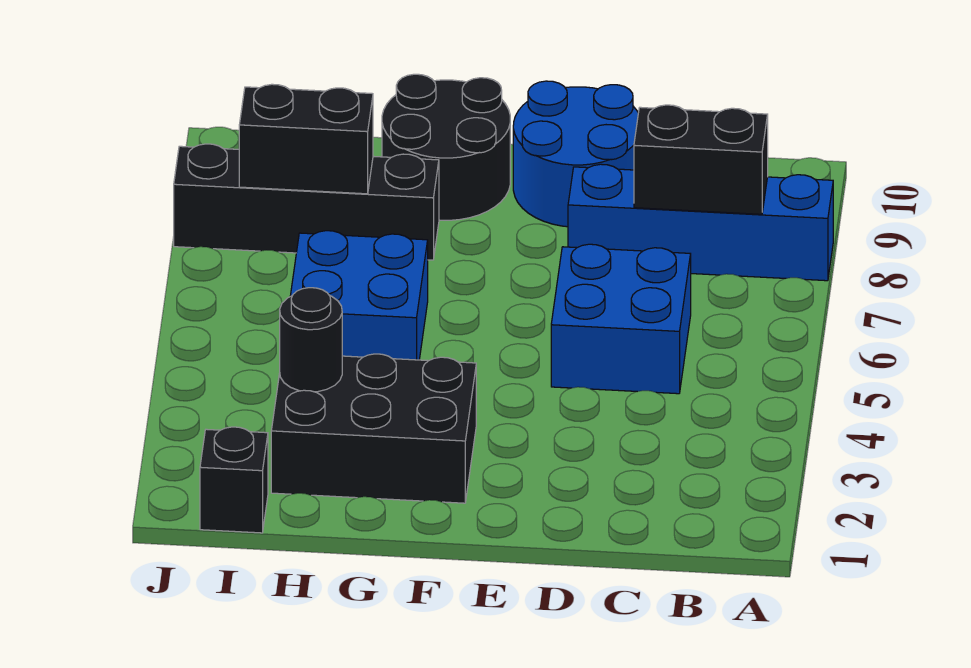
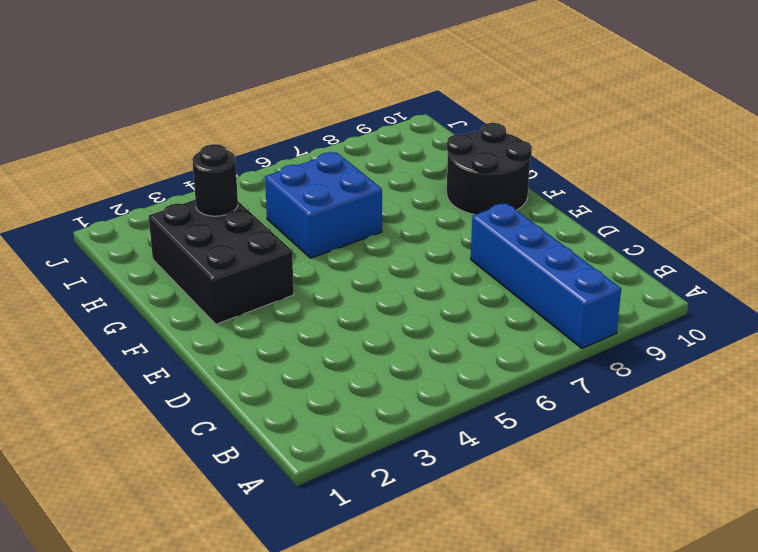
none -> blue 2x2 brick [551,244,691,394]
none -> blue 2x2 round brick [513,81,638,227]

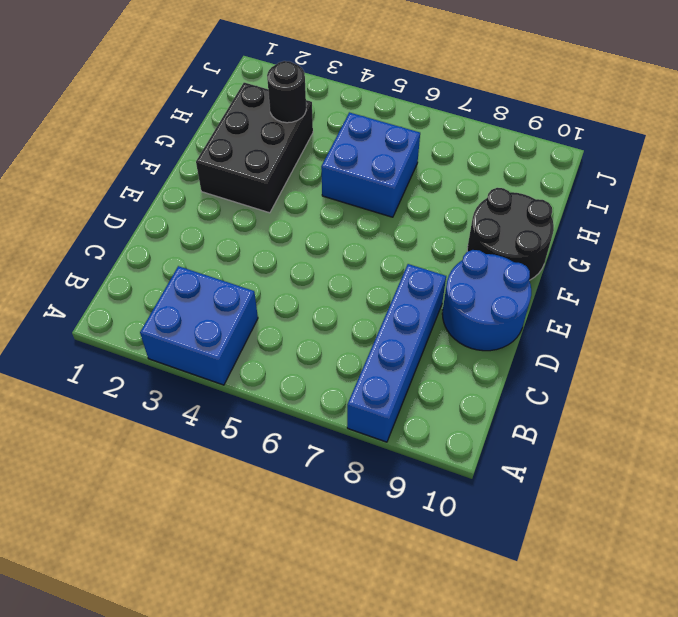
blue 2x2 brick [140,266,258,385] -> blue 2x2 brick moved to [551,244,691,394]
none -> black 1x4 brick [174,144,439,260]
none -> black 1x1 brick [200,427,268,533]

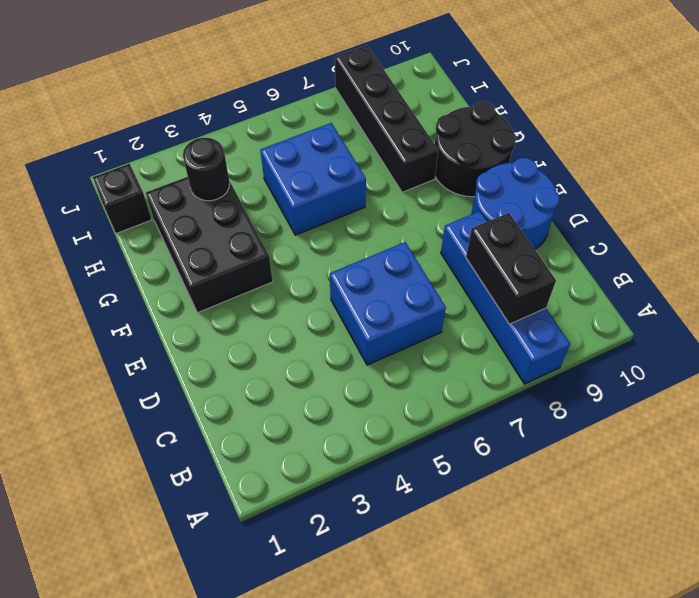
none -> black 1x2 brick [239,84,373,194]

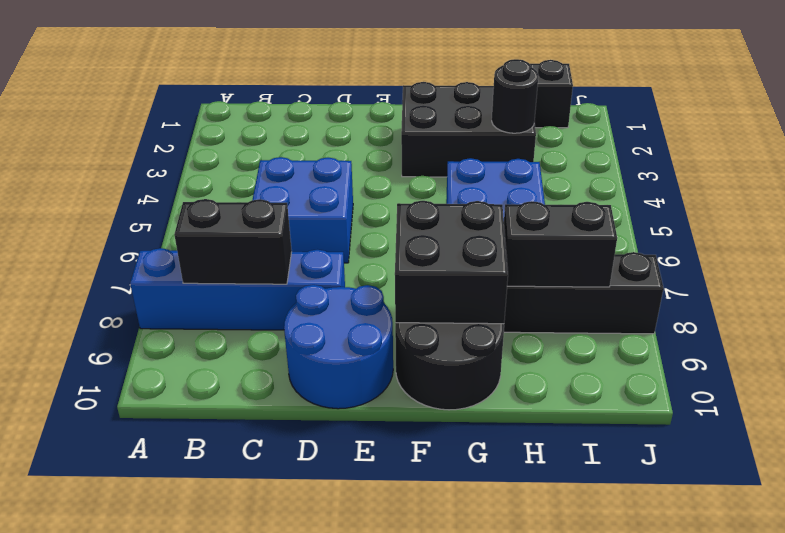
black 2x2 brick [395,201,508,324] -> none

